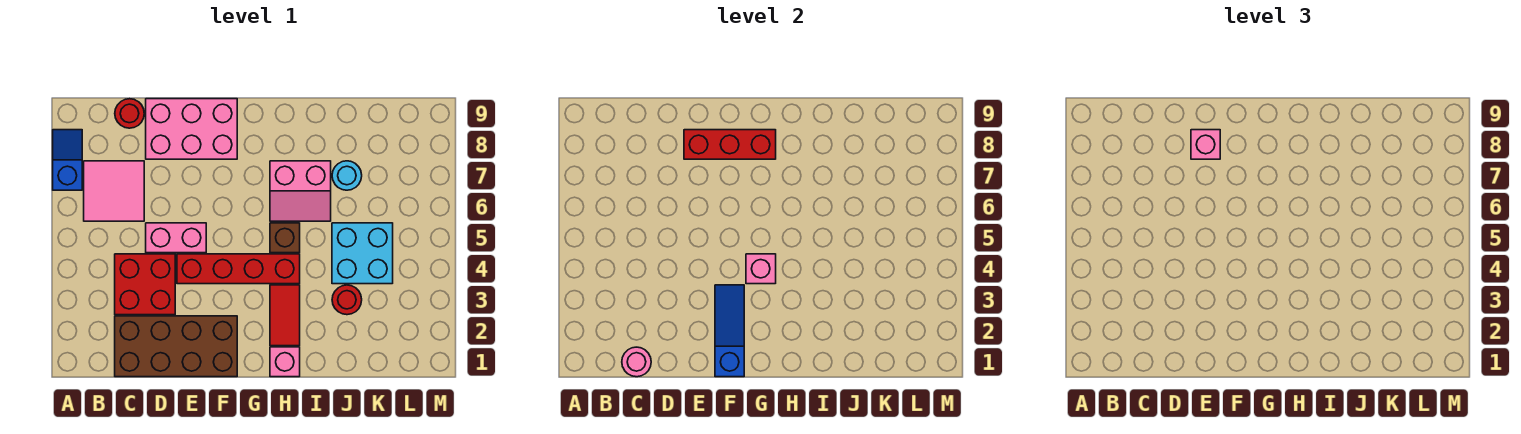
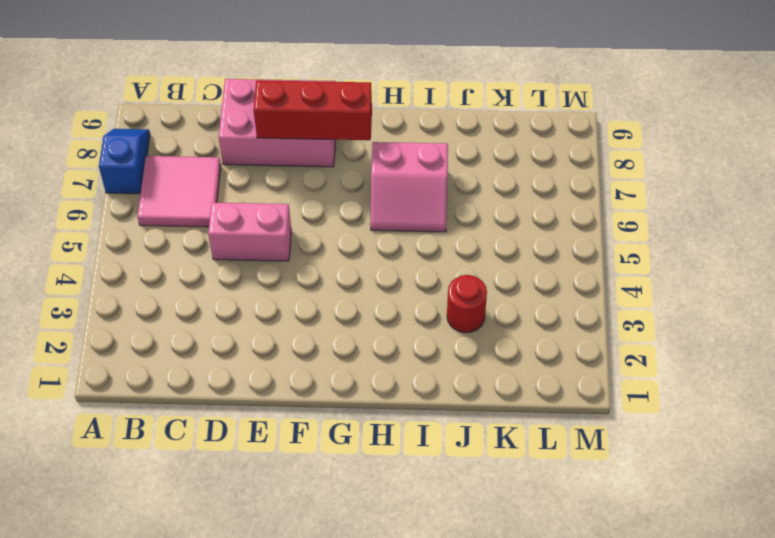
none -> brown 2x4 brick [115,316,237,377]
none -> red 2x2 brick [115,254,175,315]
none -> red 1x1 round brick [115,99,144,128]

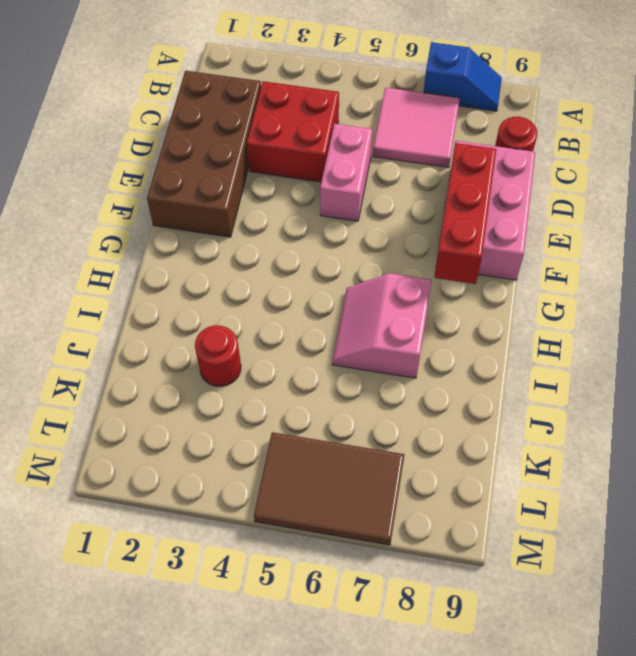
brown 2x3 tile [254,432,404,545] -> none
none -> red 1x4 brick [177,254,300,284]
none -> pink 1x1 brick [270,347,300,377]
none -> red 1x2 tile [270,285,300,346]

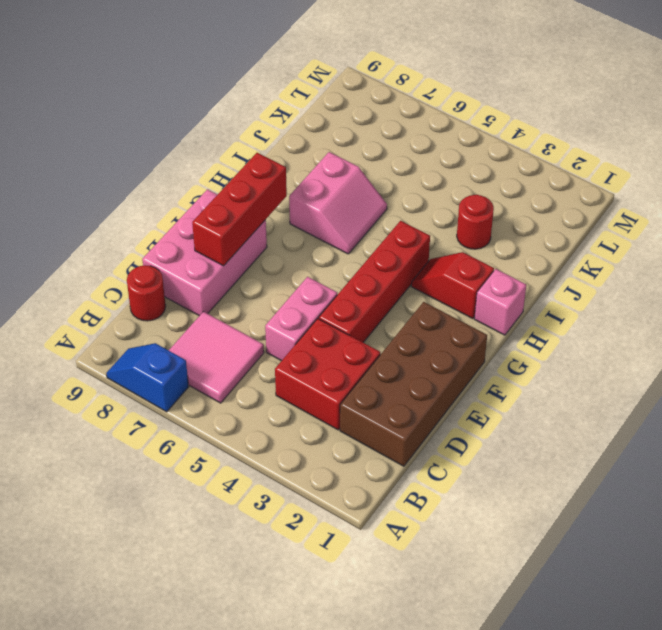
red 1x2 slope [411,252,494,319] -> red 1x2 tile [270,285,300,346]
none -> brown 1x1 brick [270,223,300,253]
none -> cyan 2x2 brick [332,223,393,284]
none -> cyan 1x1 round brick [332,161,362,190]

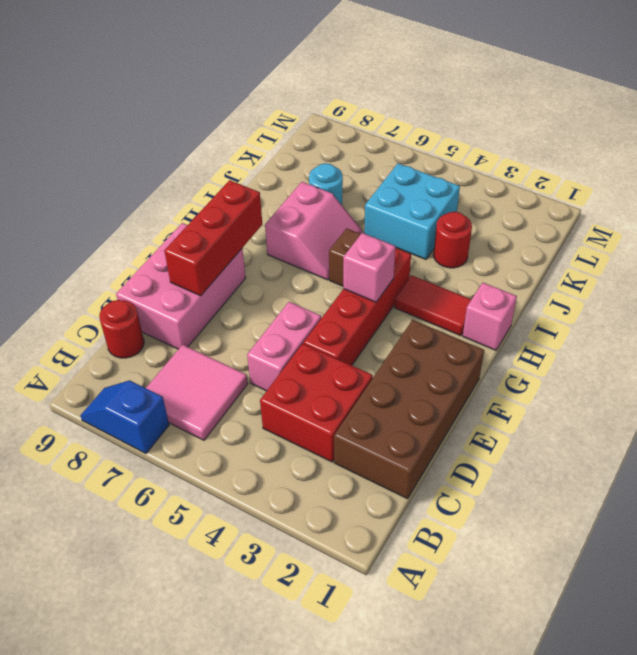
none -> pink 1x1 round brick [622,347,651,377]
none -> blue 1x3 slope [715,285,744,377]
none -> pink 1x1 brick [1191,130,1220,159]

